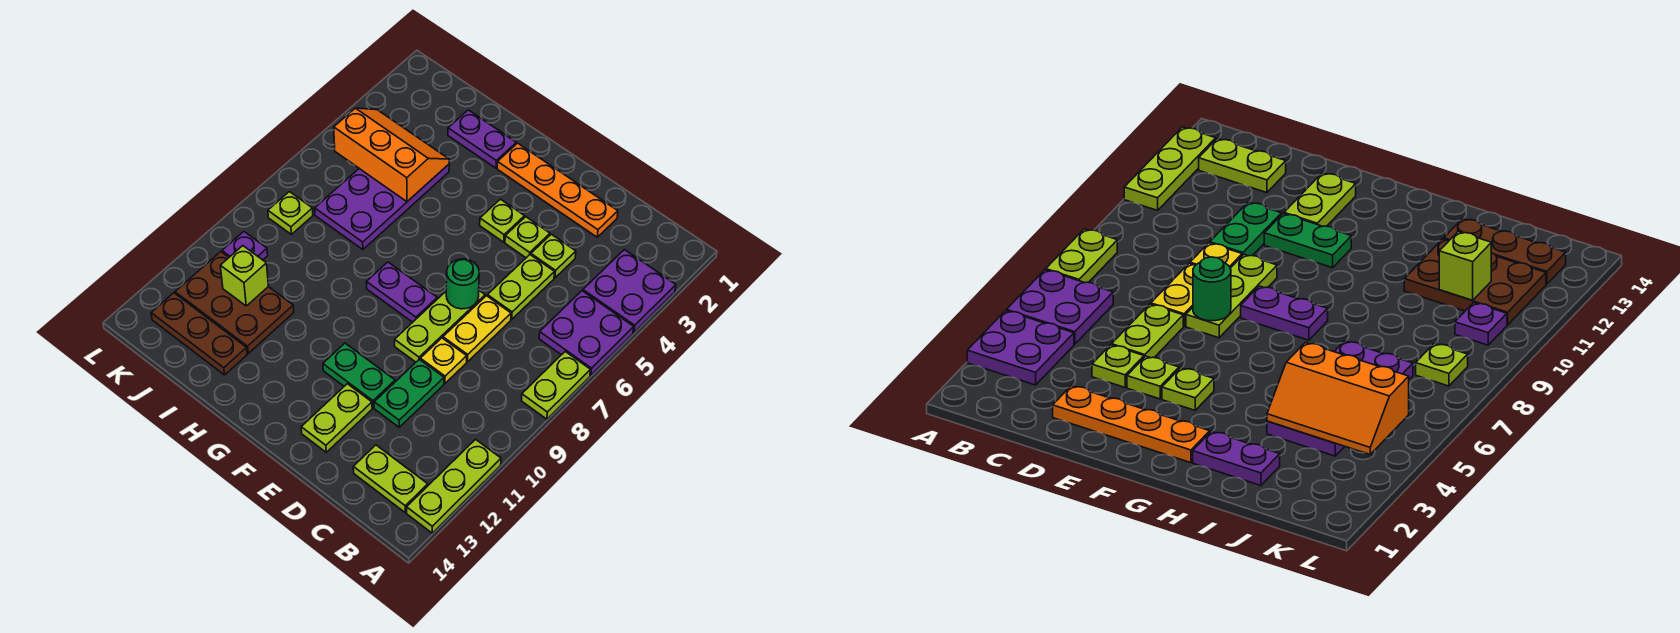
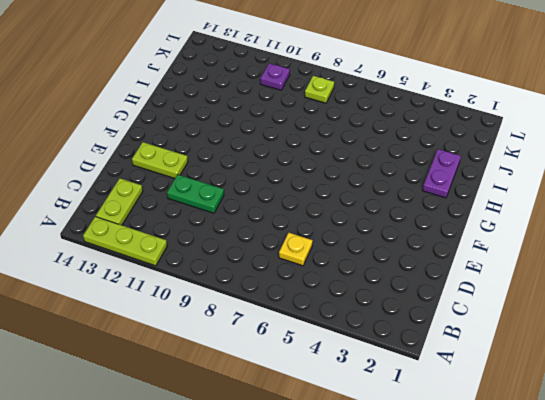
yellow 1x1 plate [279,233,313,266] -> yellow 1x1 plate moved to [420,338,467,383]
none -> purple 2x2 plate [583,250,676,333]
none -> purple 2x2 plate [539,291,634,375]
none -> lime 1x2 plate [521,352,590,419]

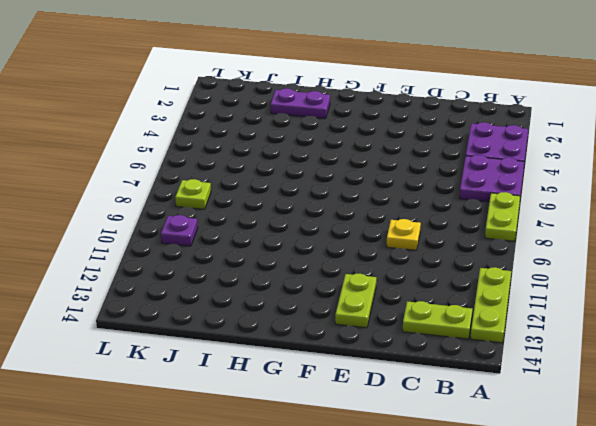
none -> orange 1x4 plate [497,143,618,237]
none -> lime 1x1 plate [531,234,576,278]
none -> lime 1x2 plate [487,255,555,319]

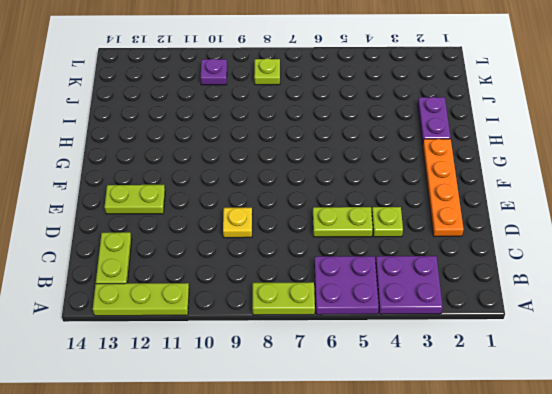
none -> yellow 1x2 plate [443,296,511,362]
none -> green 1x2 plate [374,359,444,427]
none -> lime 1x1 plate [505,217,550,258]

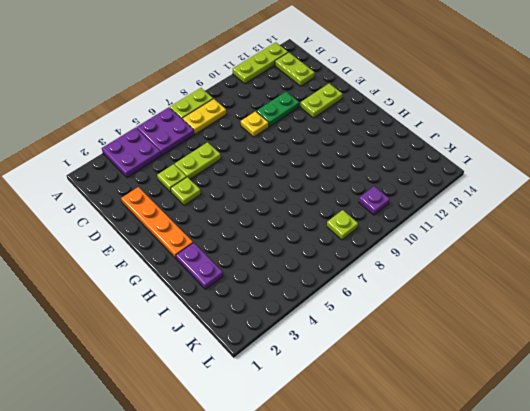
yellow 1x2 plate [182,99,226,134] -> yellow 1x2 plate moved to [443,296,511,362]
none -> lime 1x3 plate [395,291,485,362]
none -> green 1x2 plate [323,343,395,408]
none -> lime 1x1 plate [480,199,524,242]

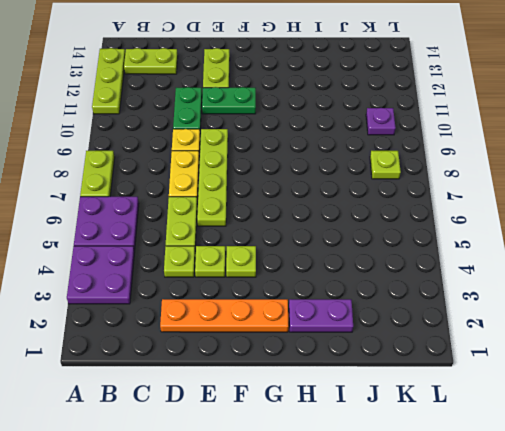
lime 1x4 plate [197,129,228,226] -> lime 1x3 plate [395,291,485,362]
none -> purple 1x2 plate [366,262,437,322]
none -> purple 2x4 plate [315,164,449,250]
none -> brown 2x3 plate [175,252,294,353]

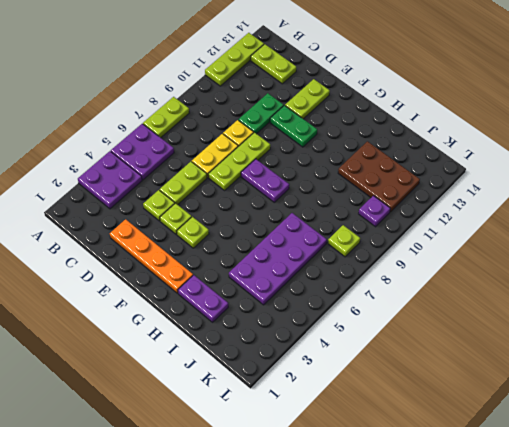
none -> brown 1x3 plate [151,293,247,375]
none -> green 1x1 round brick [446,259,479,309]
none -> orange 2x3 slope [334,108,449,202]

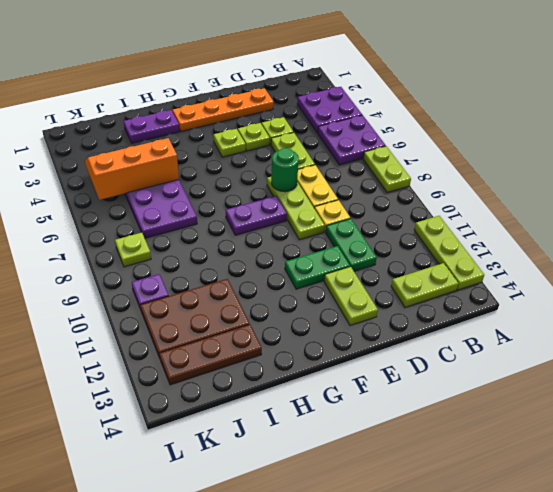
none -> lime 1x1 brick [220,246,268,306]

